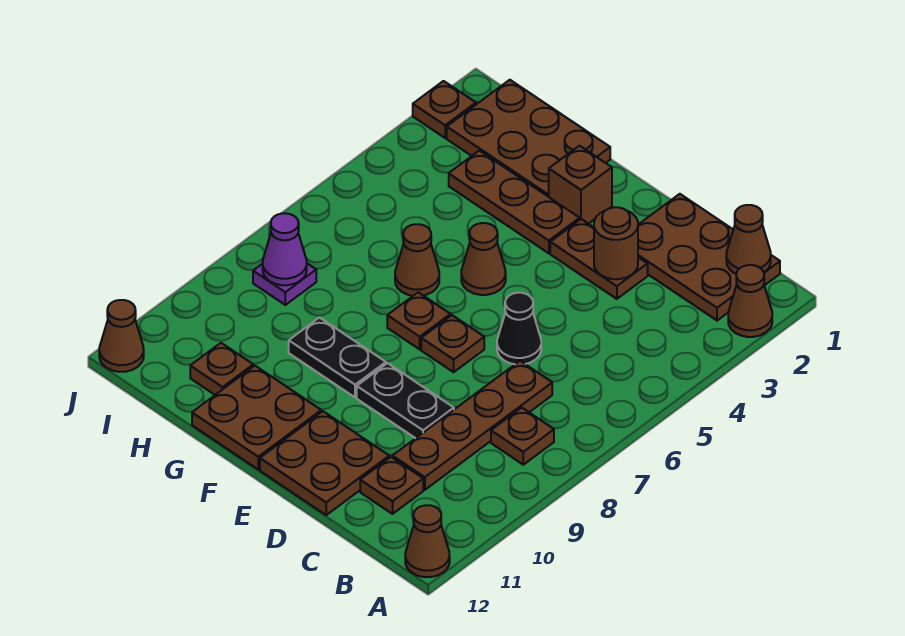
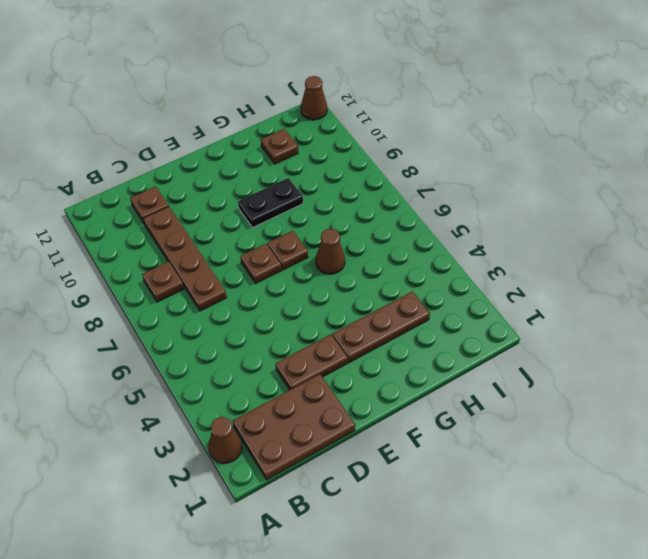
none -> brown 1x1 cone [405,505,450,577]
none -> black 1x1 cone [497,293,541,364]
none -> black 1x2 plate [357,363,454,438]

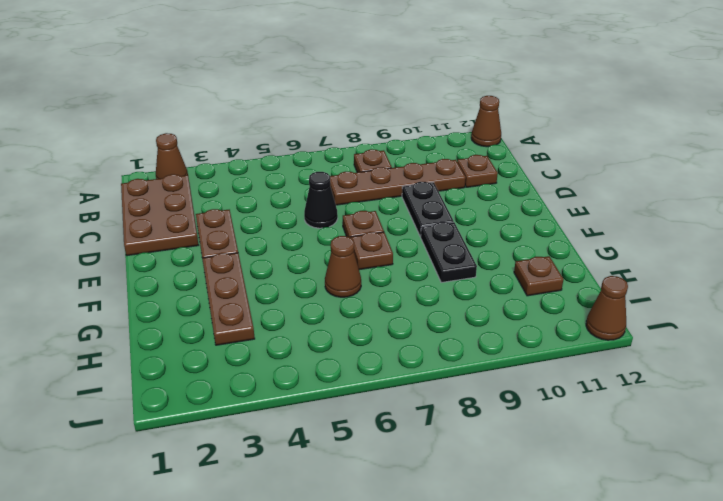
none -> brown 2x2 plate [260,411,389,515]
none -> brown 1x1 brick [549,146,612,224]
none -> brown 1x1 cone [461,223,506,295]

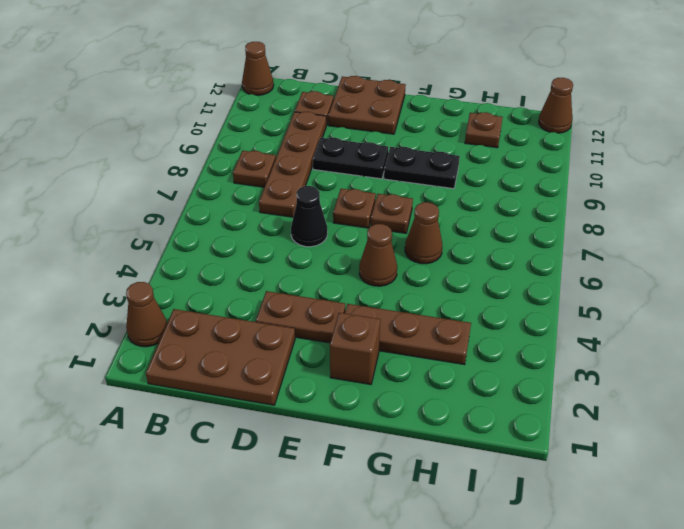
none -> brown 2x2 plate [192,366,321,469]
none -> brown 2x3 plate [447,80,610,197]
none -> purple 1x1 plate [253,264,316,305]

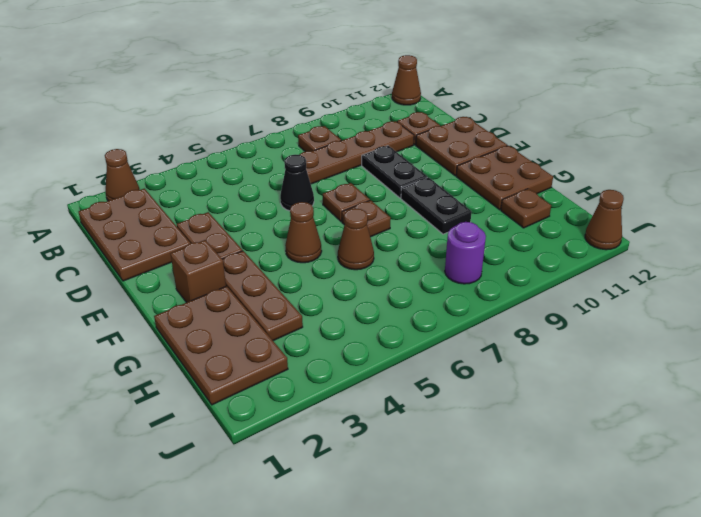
purple 1x1 round brick [445,222,486,284] -> purple 1x1 plate [253,264,316,305]
none -> brown 1x1 plate [413,81,476,138]
none -> brown 1x1 cone [726,205,771,274]
none -> brown 1x1 round brick [594,207,638,279]

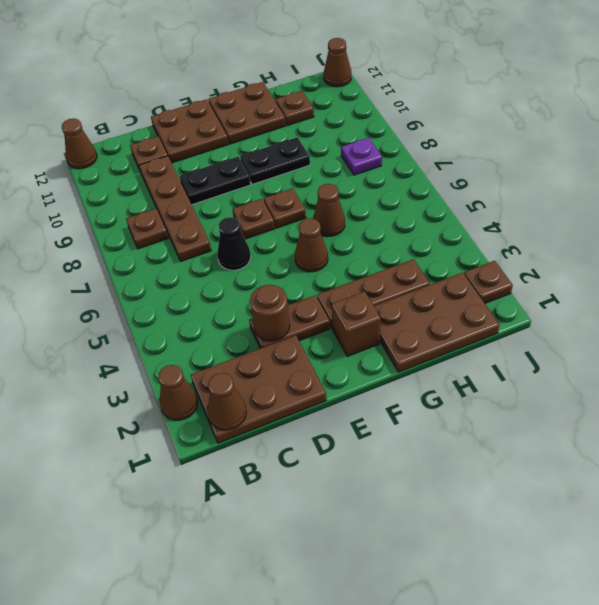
none -> purple 1x1 cone [263,213,307,285]

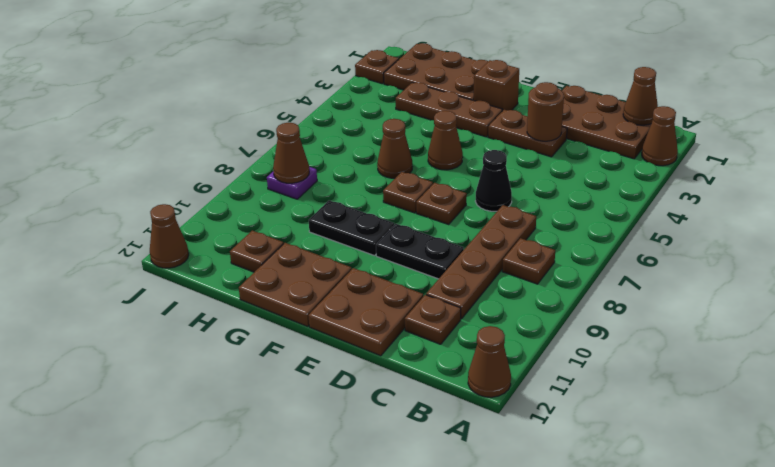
brown 1x1 cone [273,122,309,183] -> purple 1x1 cone [263,213,307,285]

